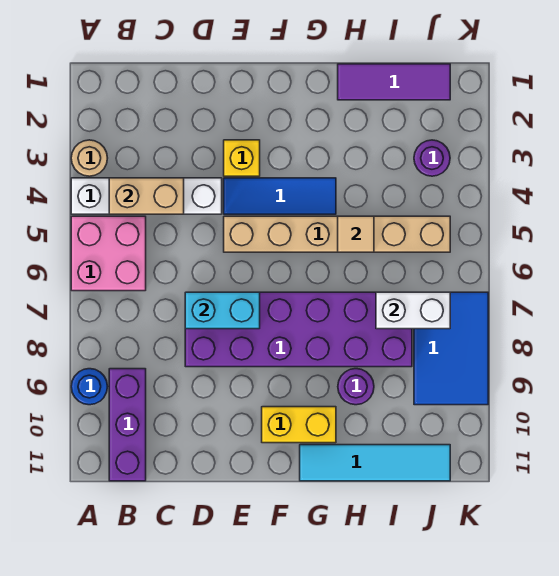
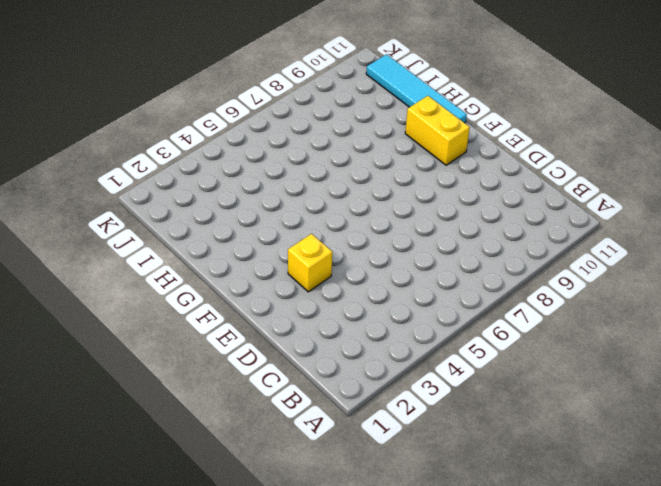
none -> tan 1x1 round brick [71,140,107,176]
none -> white 1x4 brick [71,178,222,214]
none -> pink 2x2 brick [71,216,146,291]

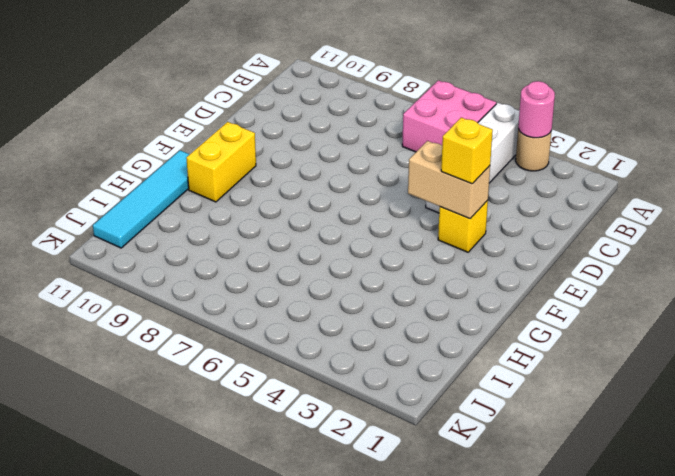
pink 1x1 round brick [518,81,555,138] -> none
tan 1x2 brick [408,141,490,219] -> tan 1x2 brick turned to [109,178,184,214]
yellow 1x1 brick [441,118,493,184] -> none
none -> blue 1x1 round brick [71,369,107,405]
none -> purple 1x3 brick [109,369,146,481]
none -> purple 2x6 brick [185,292,412,367]

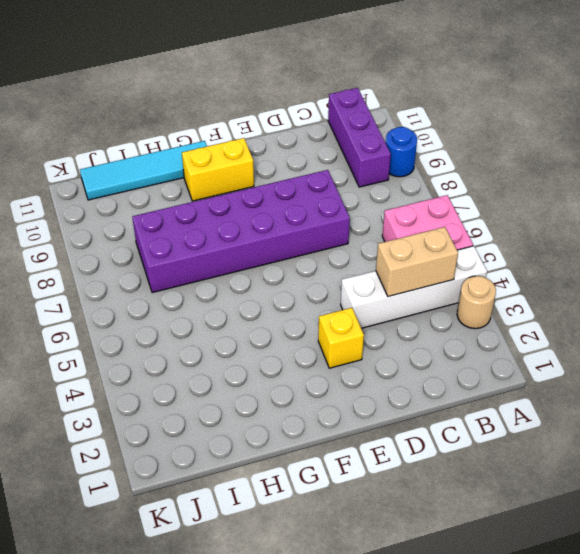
none -> blue 1x3 tile [224,178,336,214]
none -> tan 1x6 brick [224,216,450,252]
none -> purple 1x3 tile [338,64,450,100]

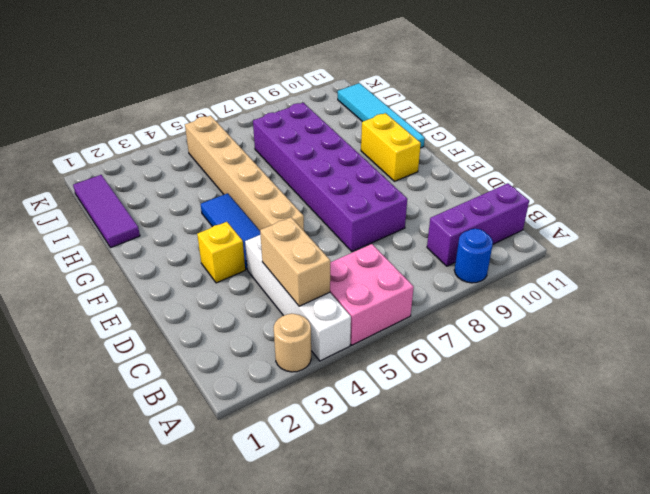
none -> purple 1x1 round brick [338,369,374,405]
none -> purple 1x1 round brick [414,140,450,176]
none -> blue 2x3 tile [414,292,488,405]

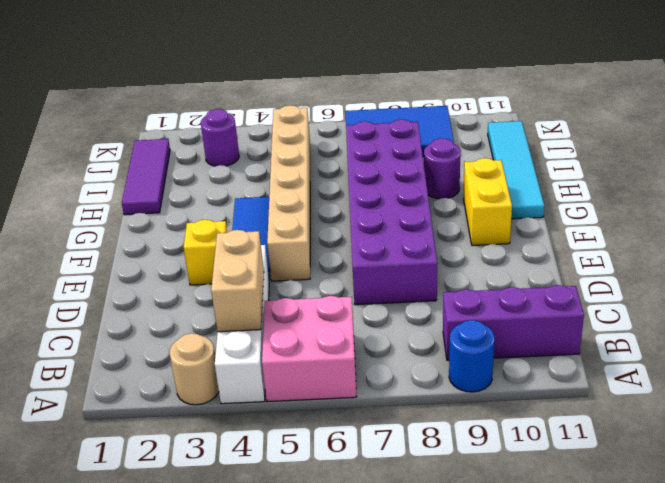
none -> cyan 1x2 brick [185,292,260,329]
none -> tan 1x1 tile [338,216,374,252]
none -> white 1x2 brick [376,292,450,329]

